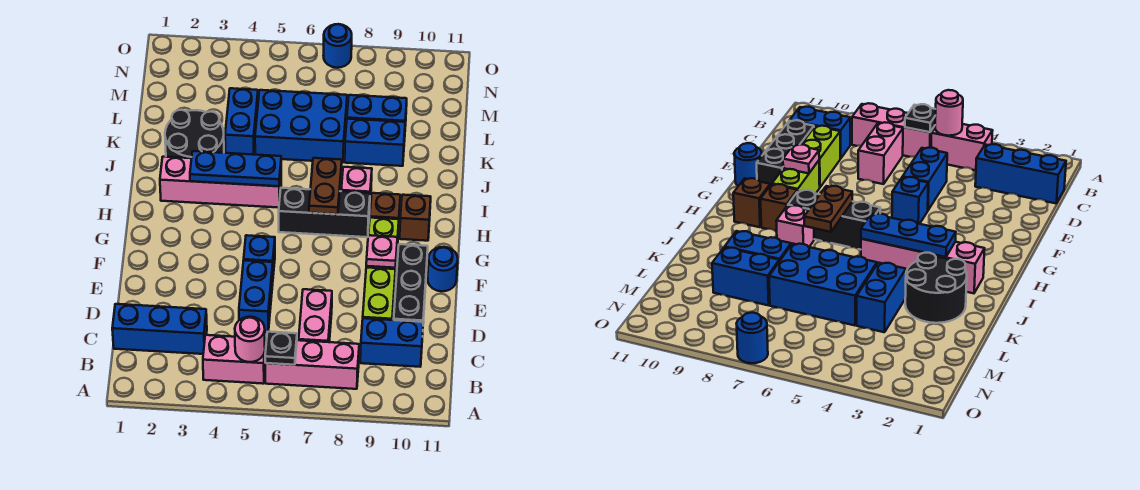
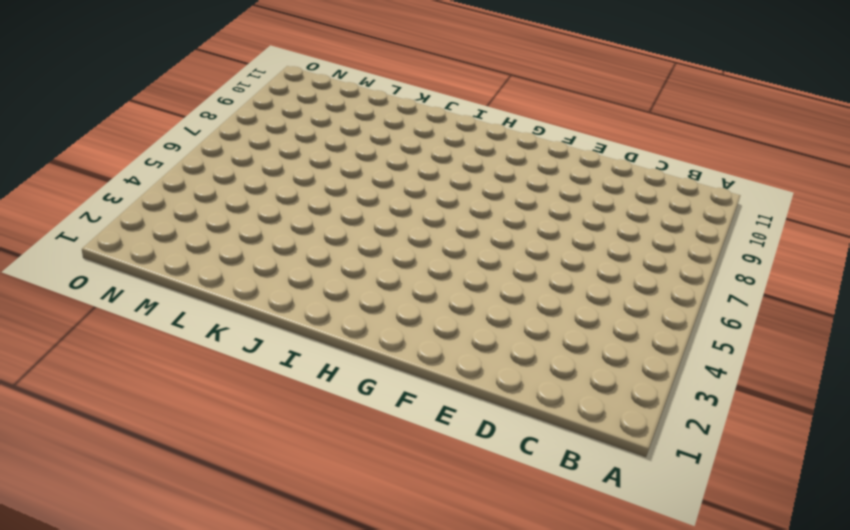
none -> pink 1x2 brick [203,335,266,384]
none -> pink 1x3 brick [265,340,359,389]
none -> blue 1x3 brick [112,304,207,354]

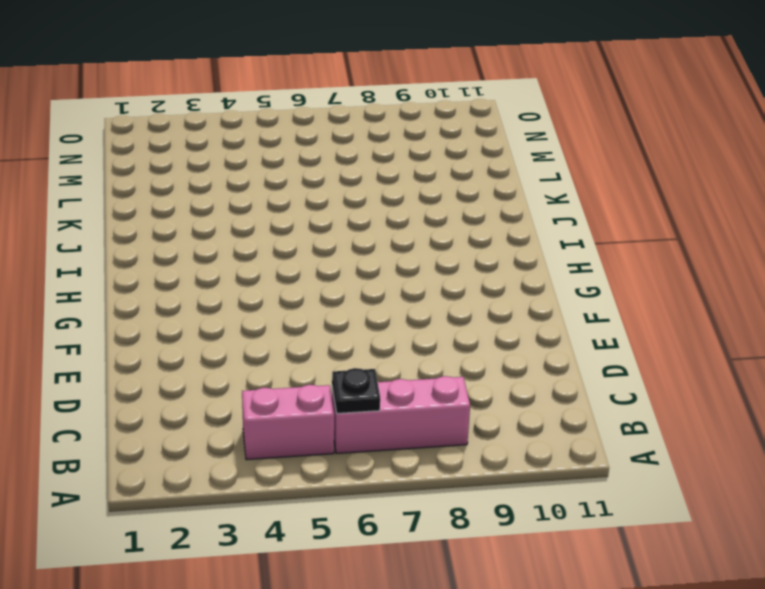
none -> blue 1x3 brick [112,304,207,354]
none -> pink 1x2 brick [299,289,332,342]
none -> blue 1x2 brick [360,318,423,367]

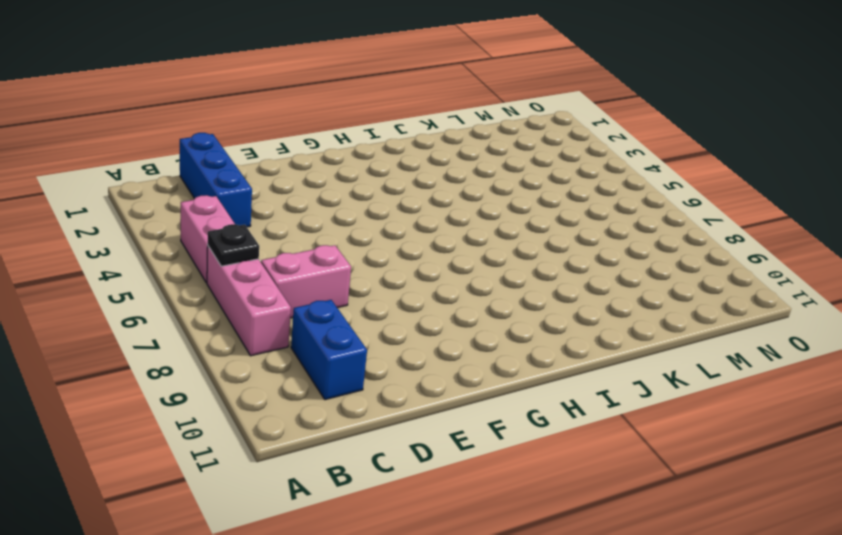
none -> blue 1x2 brick [239,260,273,332]
none -> lime 1x2 brick [363,268,396,320]
none -> black 1x3 brick [394,244,428,322]

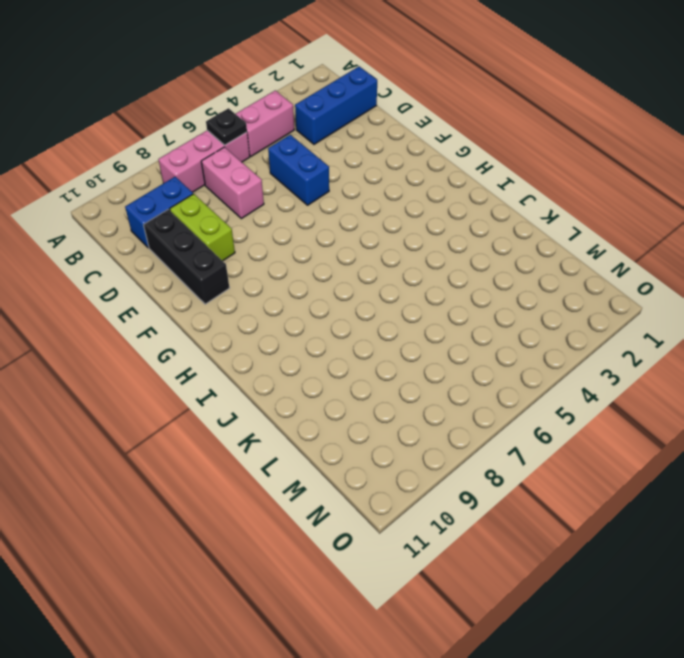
none -> blue 1x1 brick [244,235,275,275]
none -> lime 1x2 brick [366,218,399,278]
none -> blue 1x1 round brick [428,247,458,291]

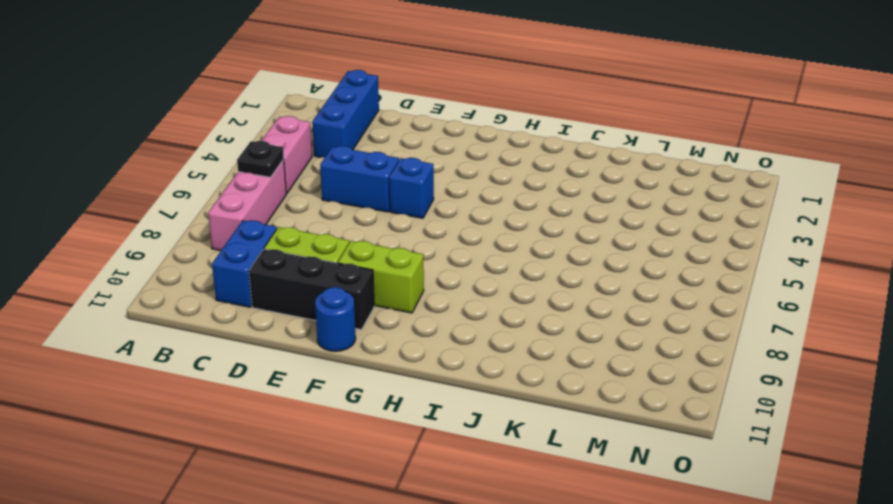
none -> pink 1x2 brick [299,289,332,342]
none -> black 1x3 brick [279,188,370,237]
none -> brown 1x1 brick [370,193,400,232]

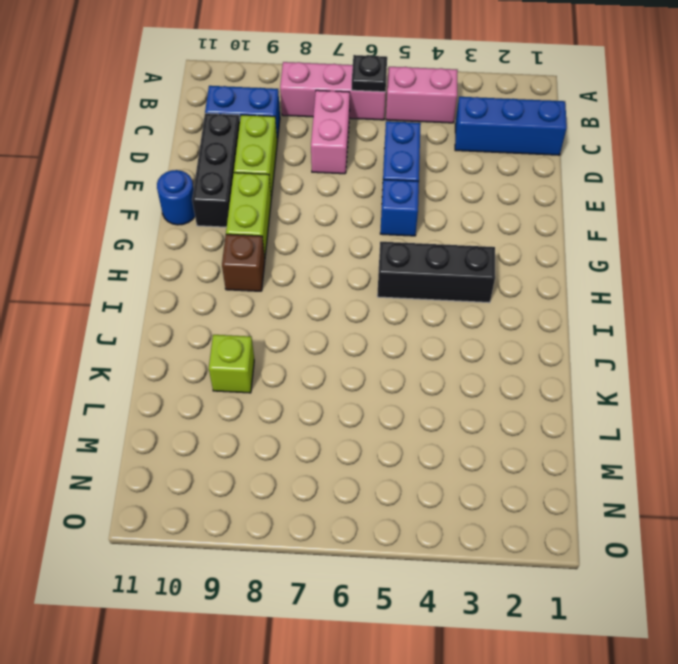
black 1x3 brick [377,242,495,303] -> black 1x3 brick moved to [279,188,370,237]
lime 1x1 brick [209,335,254,393] -> blue 1x2 brick [345,119,405,166]
none -> brown 1x1 brick [400,195,431,241]
none -> pink 1x4 brick [160,157,281,208]
none -> pink 1x1 brick [341,167,372,200]

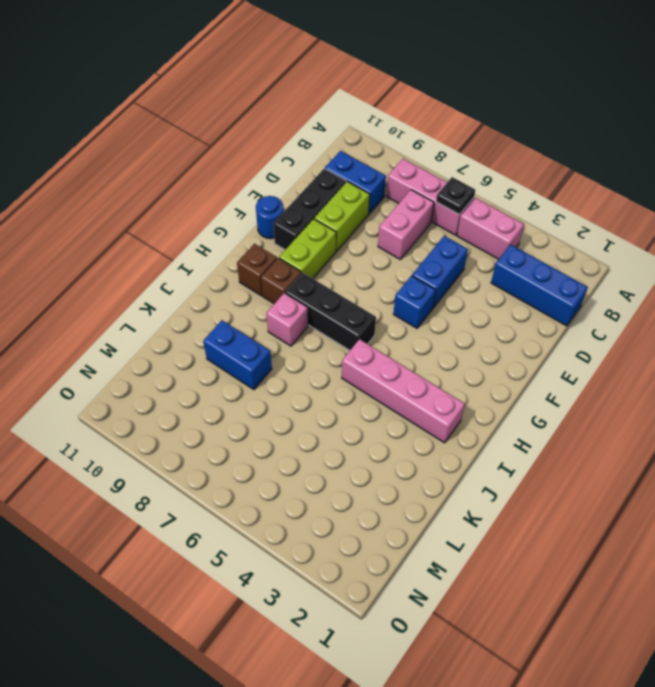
none -> black 2x2 round brick [165,110,224,158]
none -> blue 1x2 brick [225,88,258,155]
none -> blue 2x3 brick [255,90,347,163]

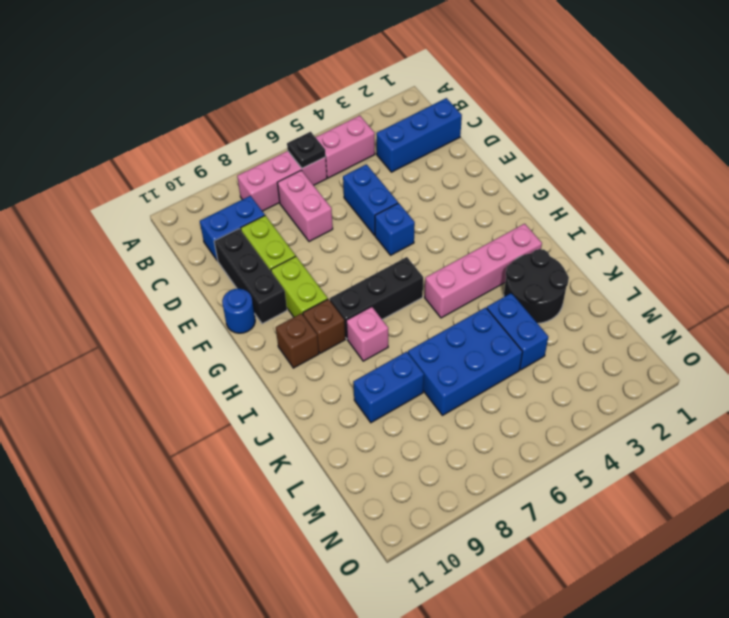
none -> blue 1x2 brick [347,95,407,126]
none -> blue 1x1 round brick [323,24,352,68]
none -> pink 1x1 round brick [235,317,265,362]

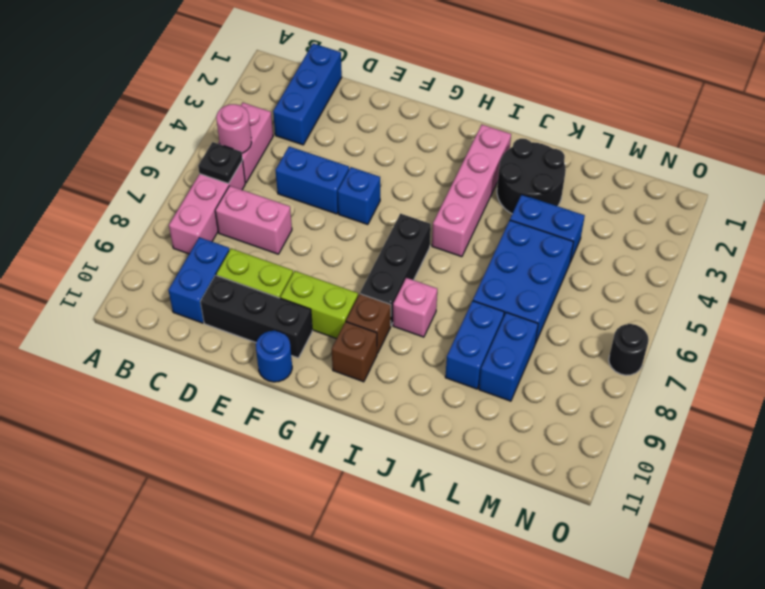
black 1x1 round brick [609,324,649,375] -> blue 1x1 round brick [323,24,352,68]
none -> pink 1x1 plate [366,235,397,268]
none -> brown 1x2 plate [309,158,342,214]
none -> blue 1x3 plate [190,151,281,186]

